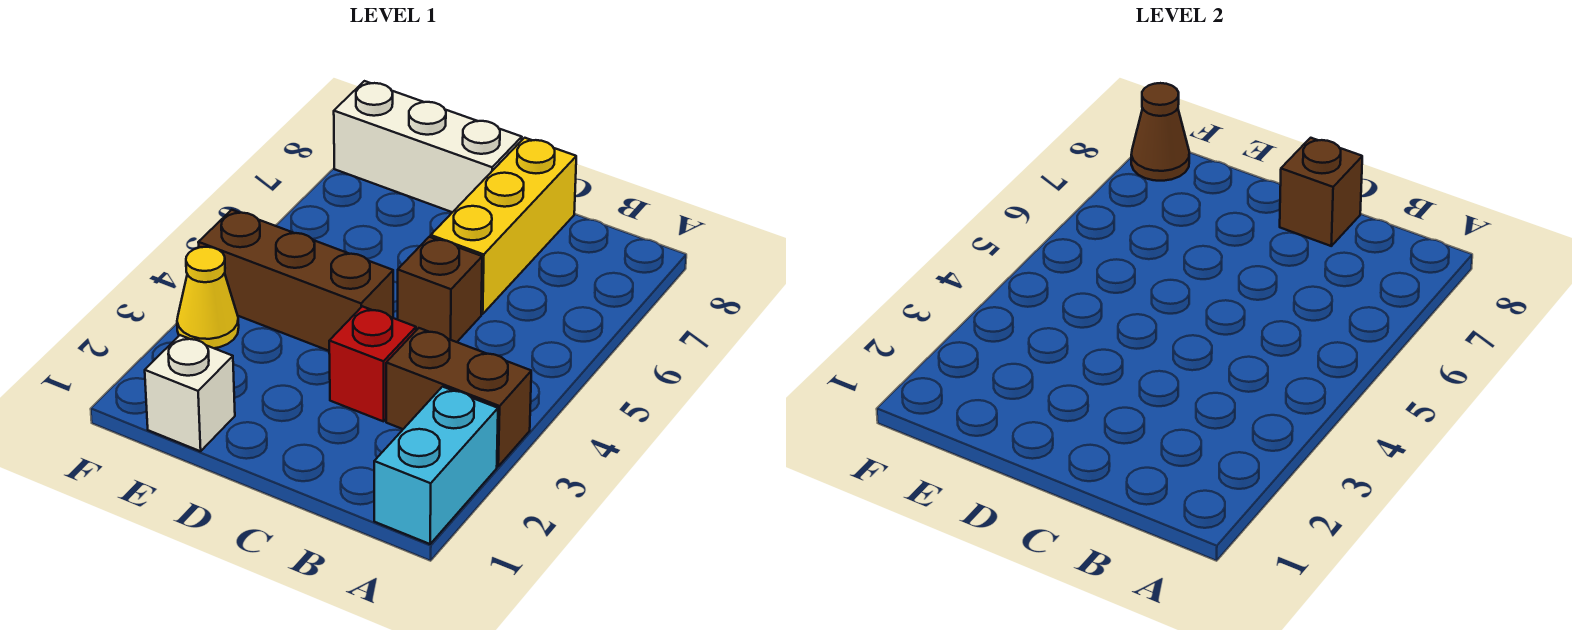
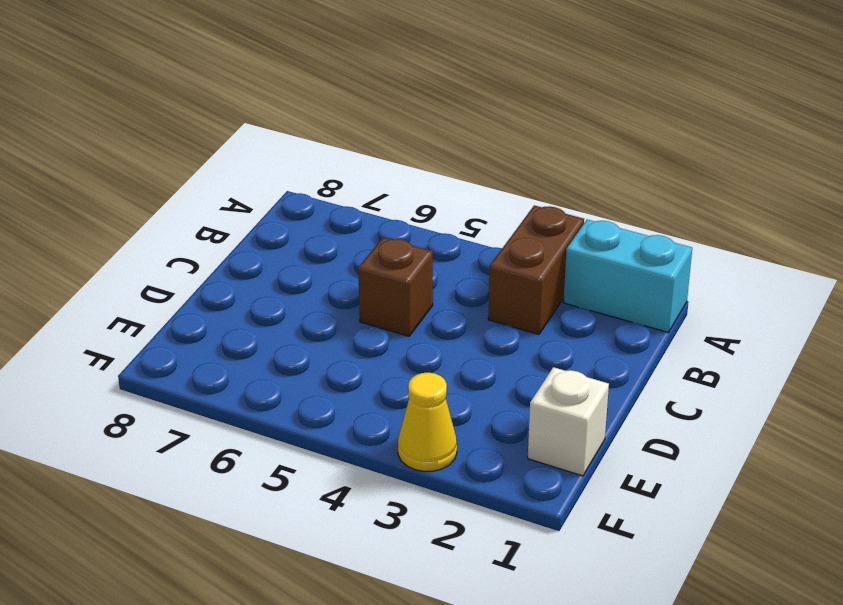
none -> red 1x1 brick [329,306,416,421]
none -> yellow 1x3 brick [431,138,576,314]

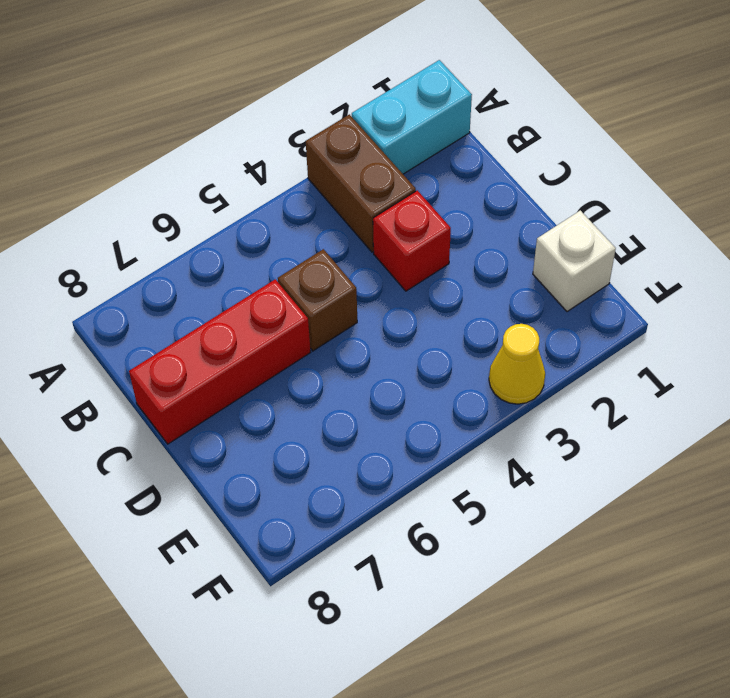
red 1x3 brick [129,279,311,444] -> yellow 1x3 brick [431,138,576,314]
none -> brown 1x3 brick [198,210,393,351]
none -> white 1x3 brick [334,81,522,212]

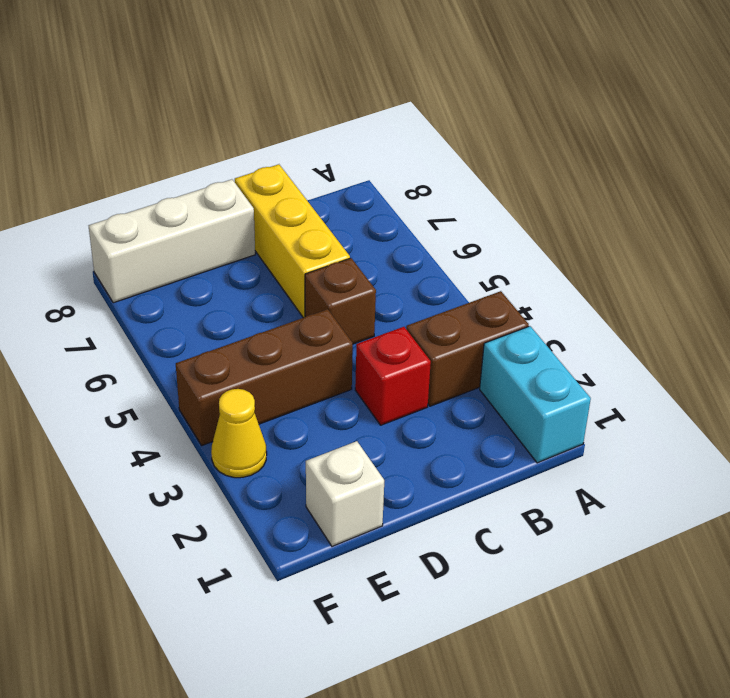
none -> brown 1x1 brick [1280,138,1362,246]
none -> brown 1x1 cone [1131,83,1189,181]

